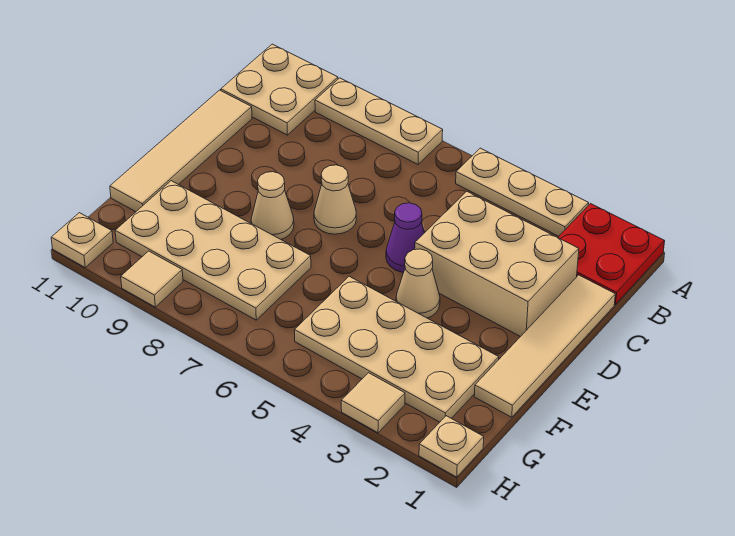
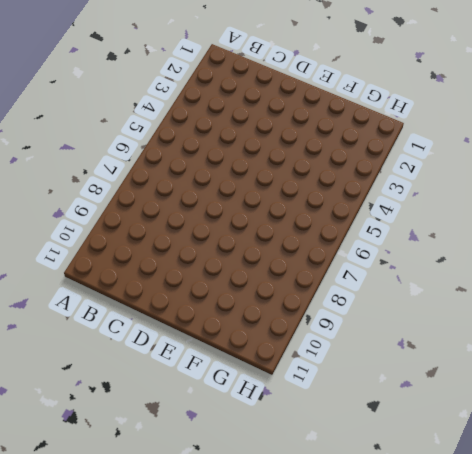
none -> red 2x2 plate [558,204,665,305]
none -> tan 1x3 plate [456,148,589,236]
none -> tan 1x3 plate [315,78,443,164]

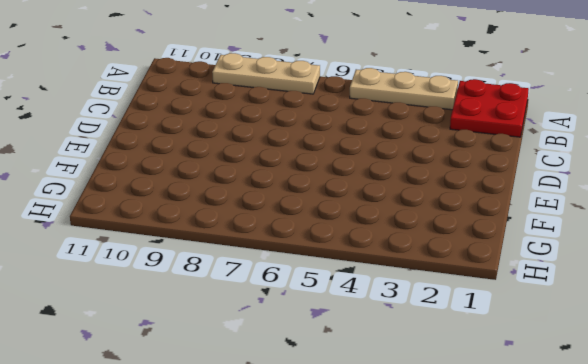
none -> tan 2x2 plate [221,44,338,135]
none -> tan 1x4 tile [474,275,615,417]
none -> tan 2x3 brick [415,191,579,337]

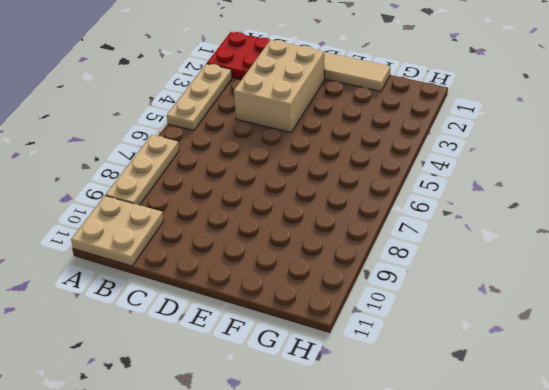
none -> tan 1x4 tile [110,90,252,212]
none -> purple 1x1 cone [386,203,424,272]
none -> tan 1x1 cone [314,165,356,234]

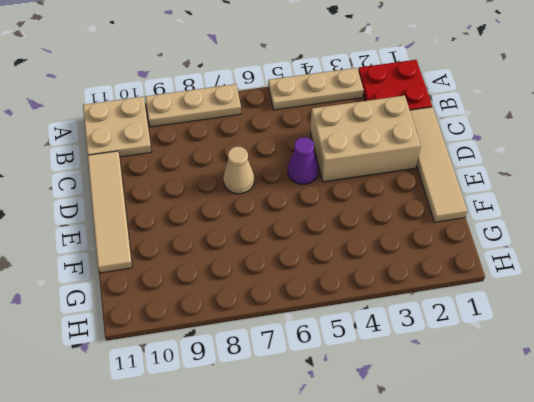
none -> tan 1x1 cone [396,249,440,318]
none -> tan 1x1 cone [251,172,294,239]
none -> tan 2x4 plate [295,276,499,422]

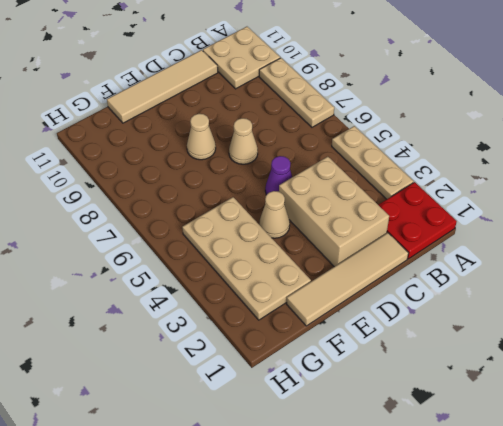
none -> tan 2x4 plate [115,181,311,320]
none -> tan 1x1 plate [419,416,484,477]
none -> tan 1x1 tile [341,373,405,433]

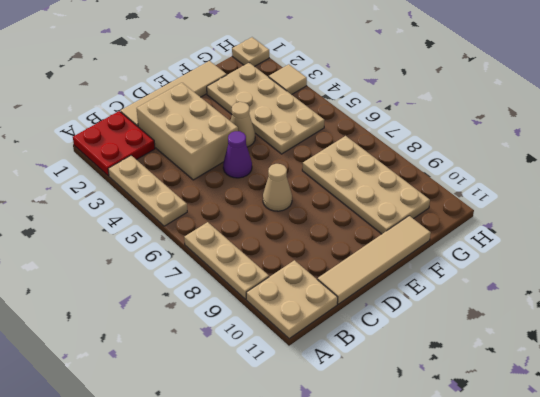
none -> tan 1x1 cone [251,172,294,239]
none -> tan 1x1 tile [121,251,183,307]
none -> tan 1x1 plate [51,213,113,267]

